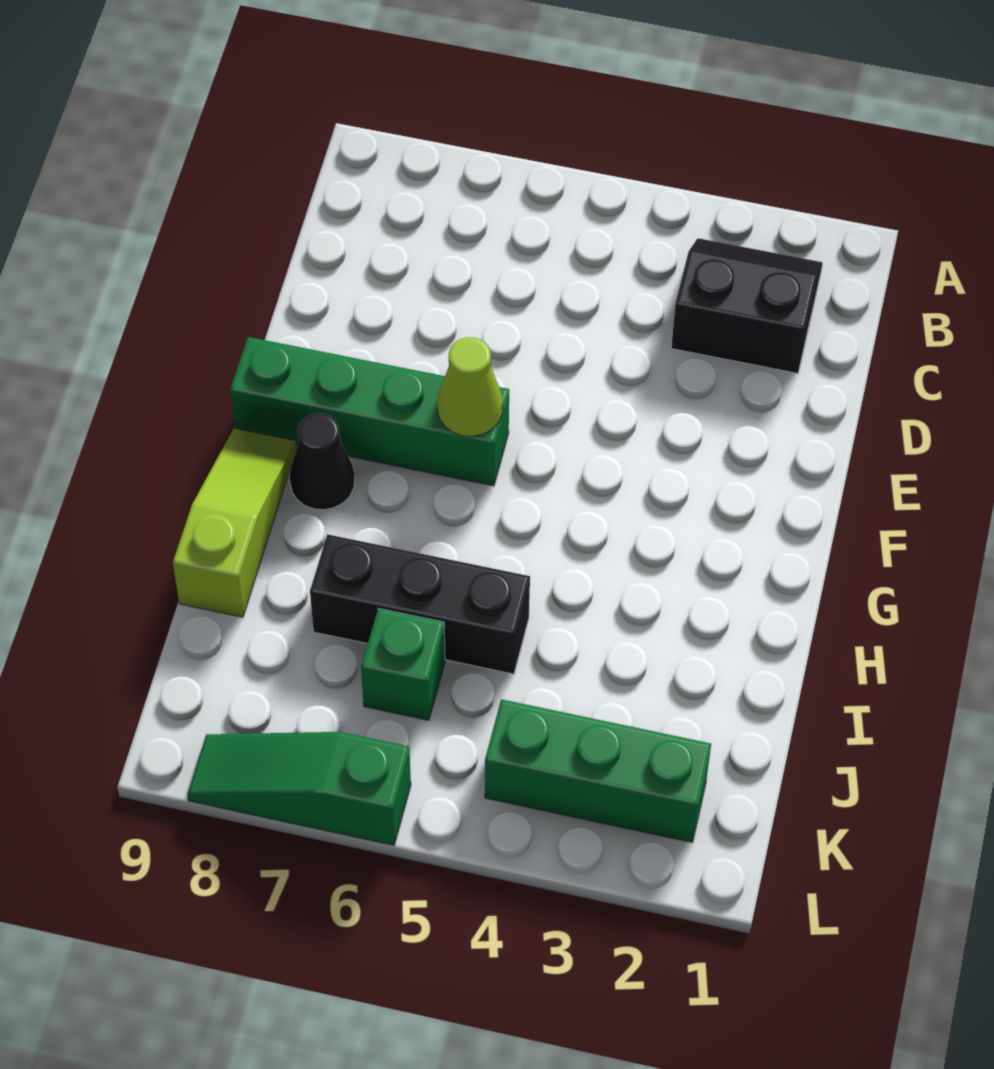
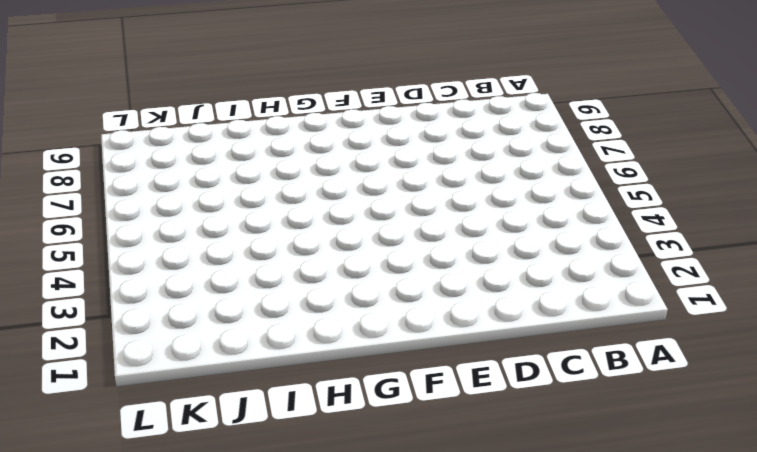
none -> black 2x2 slope [671,238,823,373]
none -> green 1x4 brick [230,337,509,486]

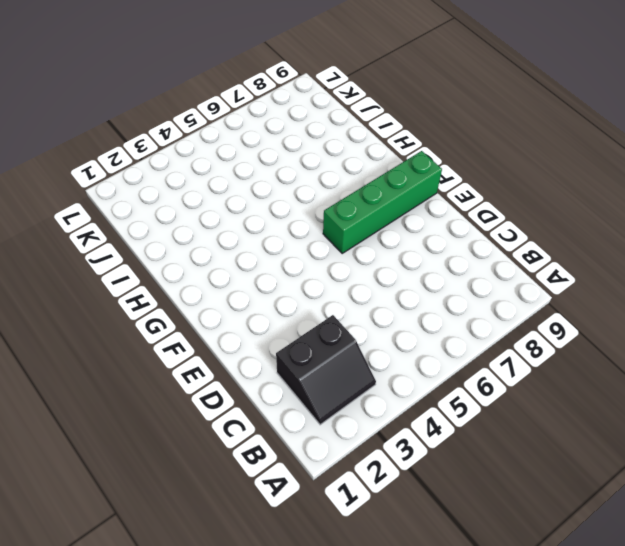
none -> black 1x1 cone [290,414,355,510]
none -> lime 1x3 slope [173,428,296,617]

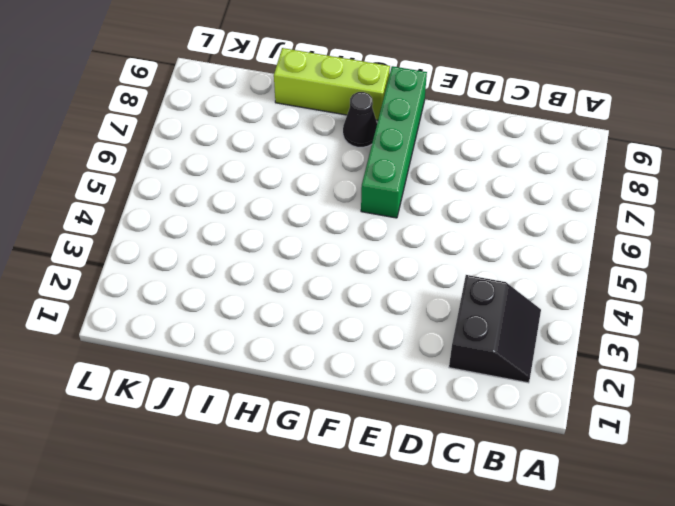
lime 1x3 brick [274,48,390,120] -> lime 1x3 slope [173,428,296,617]
none -> black 1x3 brick [310,534,530,674]
none -> green 1x1 brick [361,608,445,720]

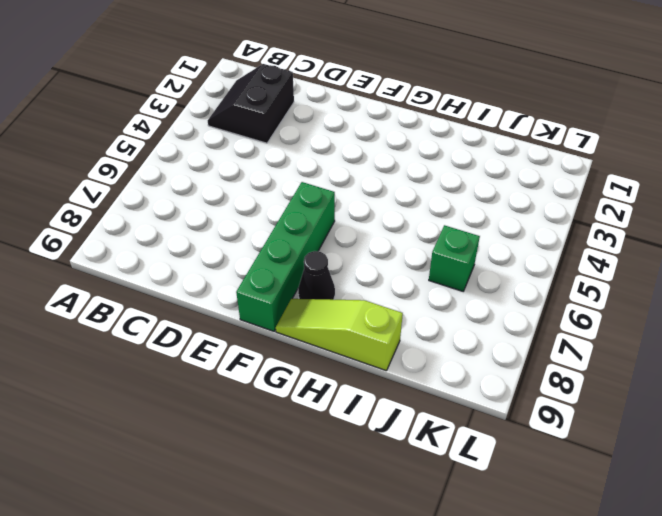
none -> black 1x3 brick [310,534,530,674]
none -> green 1x3 brick [485,699,711,842]

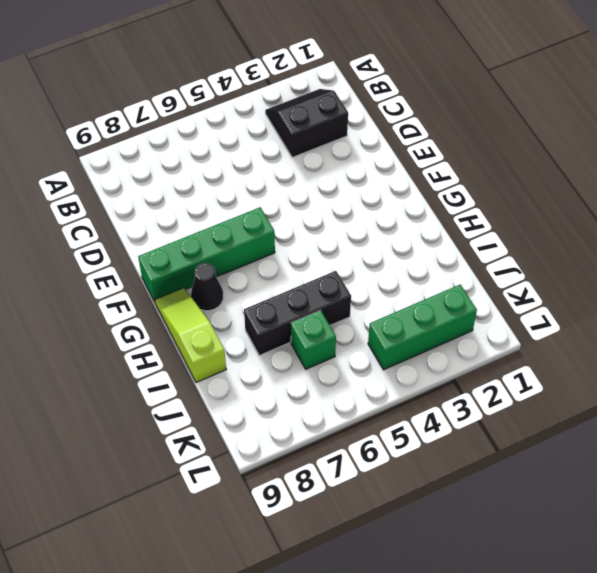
none -> green 1x3 slope [187,732,411,845]
none -> lime 1x1 cone [437,337,503,436]

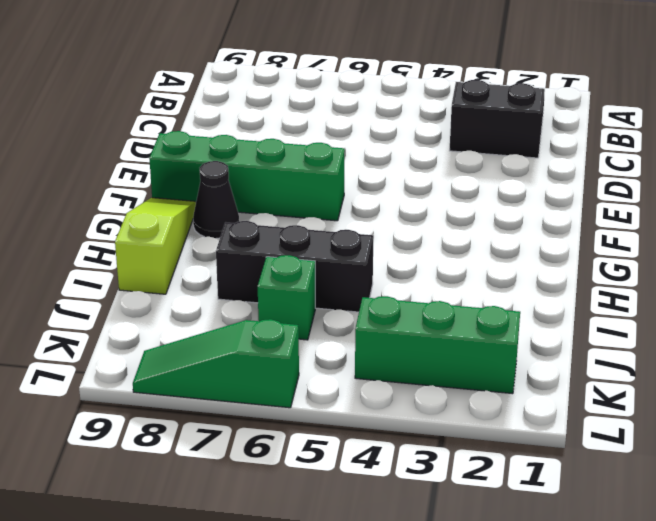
none -> lime 1x1 cone [437,337,503,436]

